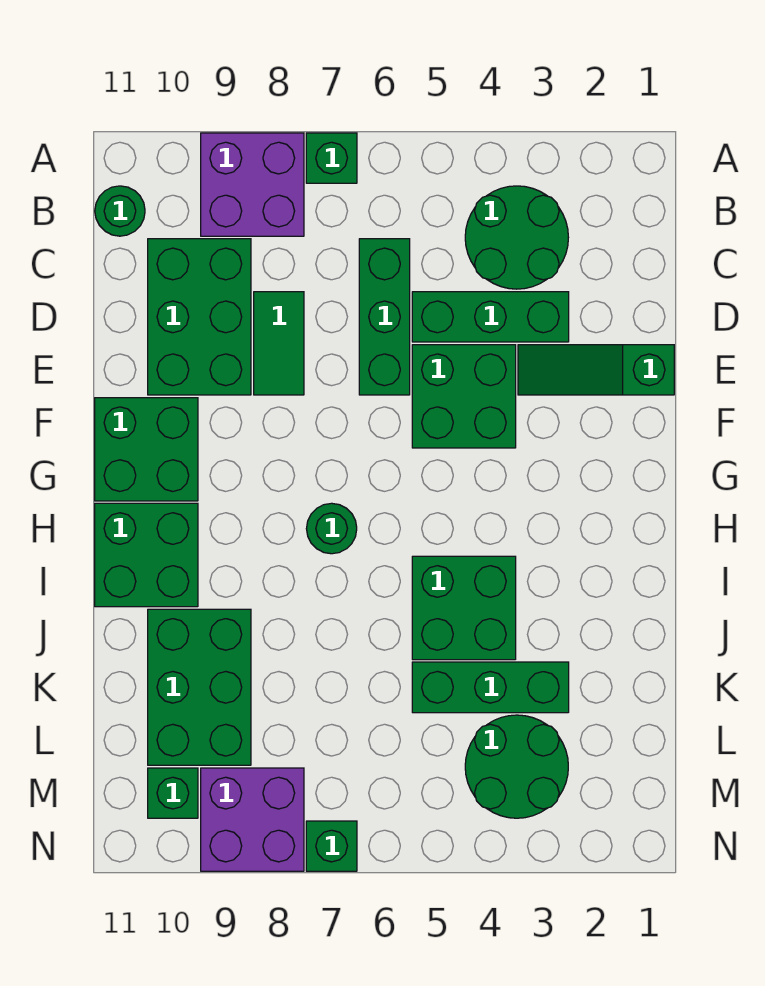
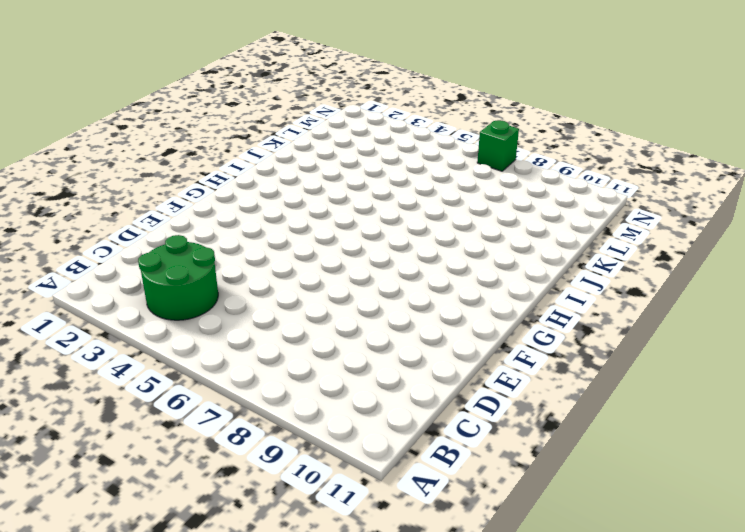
none -> green 1x1 brick [306,133,357,183]
none -> purple 2x2 brick [201,133,304,236]
none -> green 1x1 round brick [95,186,145,236]

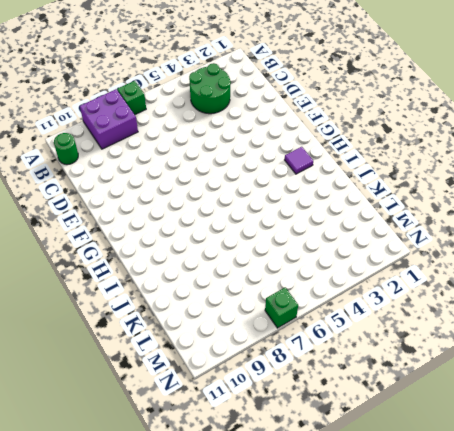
purple 1x1 tile [285,147,313,174] -> none
none -> green 1x3 brick [359,239,410,395]
none -> green 2x3 brick [148,239,251,395]
none -> green 1x3 brick [412,292,569,342]

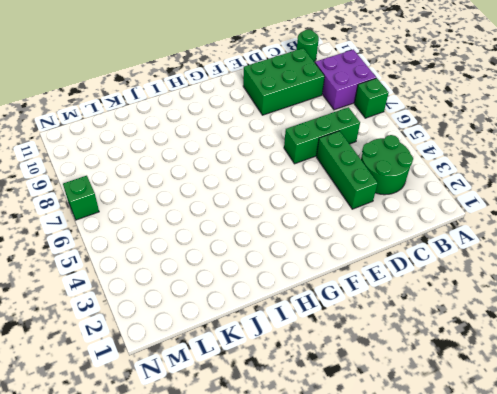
none -> green 1x2 tile [254,292,304,395]
none -> green 1x3 slope [518,345,674,395]
none -> green 2x2 brick [412,345,516,448]

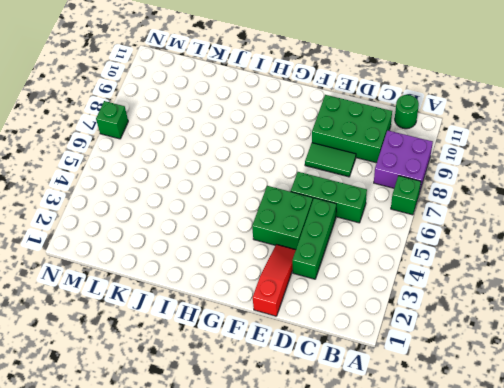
red 1x3 slope [253,244,296,316] -> green 1x3 slope [518,345,674,395]
none -> green 2x2 round brick [465,186,568,289]
none -> green 2x2 brick [95,398,198,501]
none -> green 1x1 round brick [306,503,357,554]

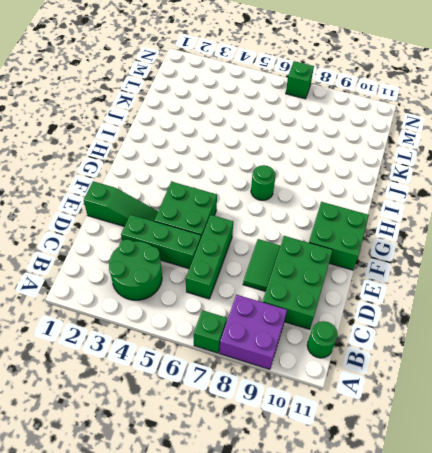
none -> green 2x2 brick [95,503,198,607]
none -> green 2x2 brick [412,556,516,660]
none -> green 2x3 brick [148,609,251,765]

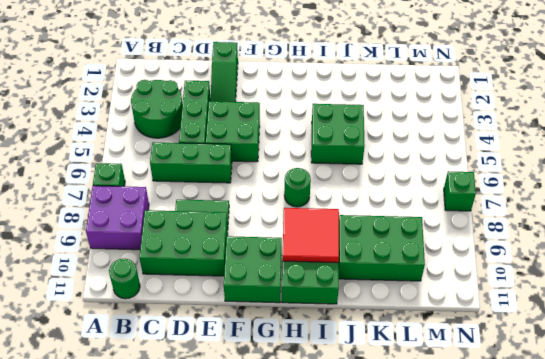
red 2x2 tile [283,208,339,263] -> none
none -> green 1x3 brick [412,662,569,713]
none -> green 2x2 round brick [465,715,568,818]
none -> purple 2x2 brick [201,768,304,871]

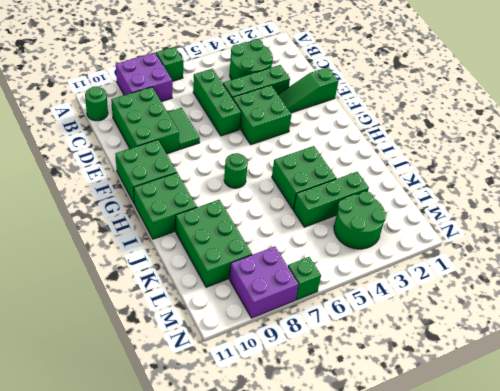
none -> green 1x1 brick [148,768,198,818]

